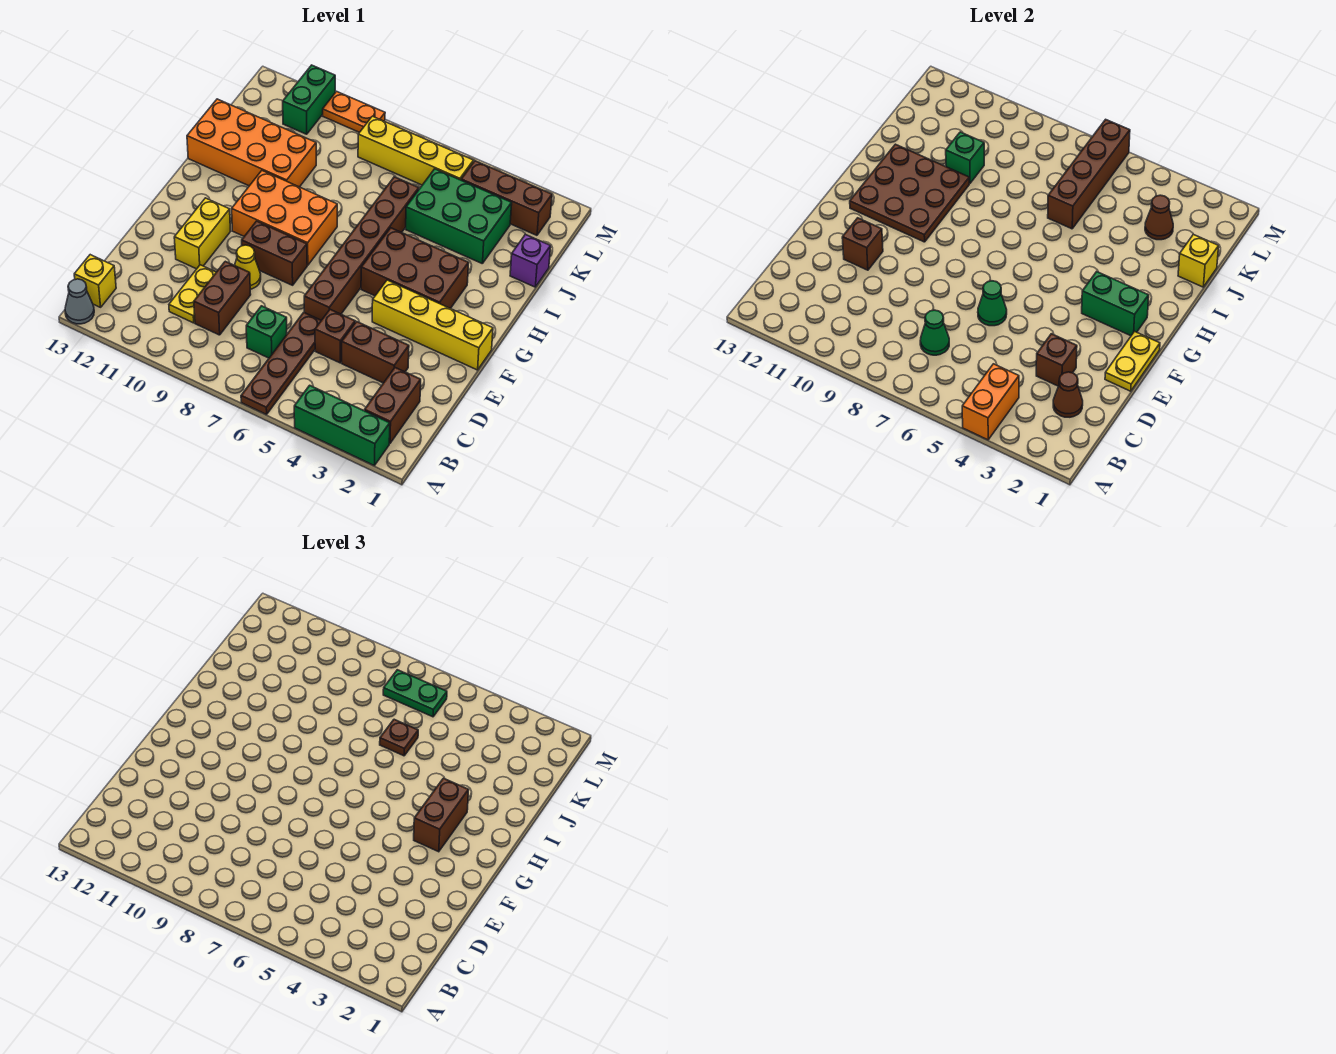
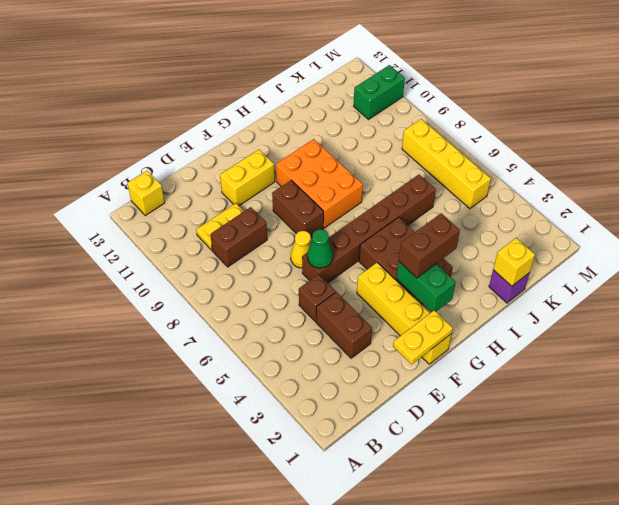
yellow 1x1 cone [291,231,311,268] -> yellow 1x1 cone moved to [235,245,261,289]
none -> green 1x3 brick [294,385,390,466]
none -> brown 1x4 plate [241,313,321,415]
none -> grey 1x1 cone [65,279,94,324]
none -> brown 1x2 brick [365,368,421,443]

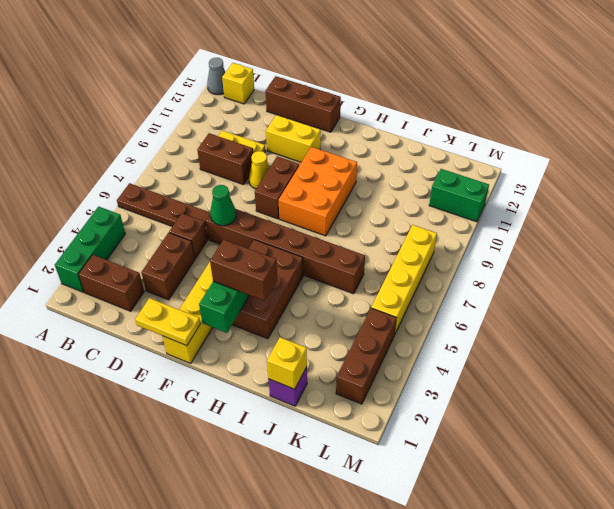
brown 1x3 brick [265,76,341,132] -> none
none -> green 1x1 brick [246,306,287,358]
none -> orange 2x4 brick [187,99,316,187]
none -> green 2x3 brick [406,169,512,264]
none -> orange 1x2 plate [323,91,385,132]

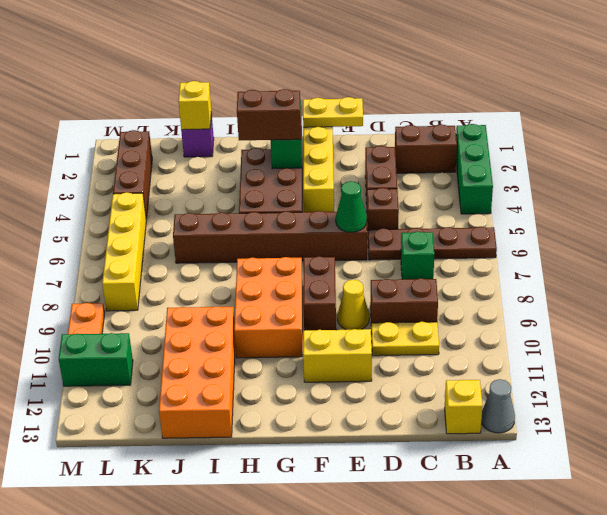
none -> green 2x3 brick [406,169,512,264]
none -> orange 1x2 brick [962,364,1019,440]
none -> brown 1x1 cone [1053,372,1083,417]
none -> green 1x1 cone [920,310,949,355]

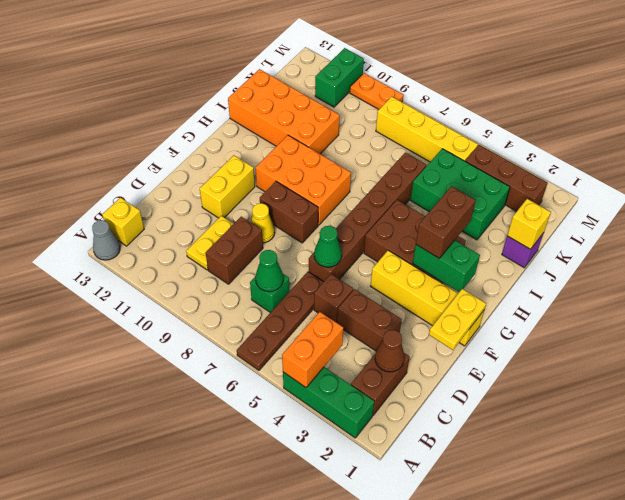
none -> brown 1x1 brick [1036,334,1077,386]
none -> brown 1x1 brick [842,218,883,270]
none -> brown 3x3 plate [850,144,969,242]
none -> brown 1x4 brick [1048,119,1130,229]

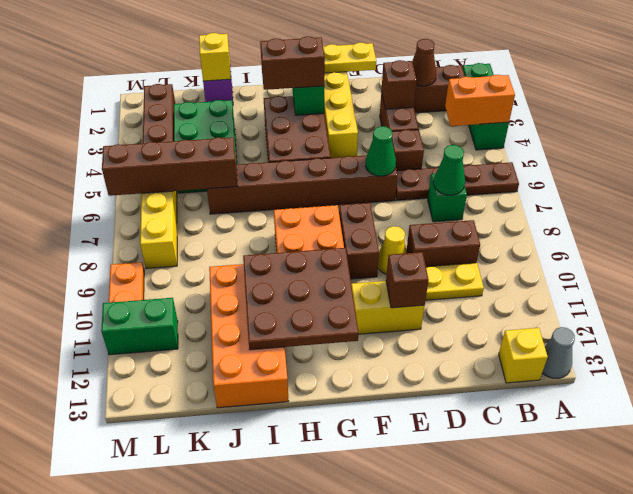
none -> green 1x1 brick [946,132,984,183]
none -> brown 1x1 cone [1145,195,1173,240]
none -> brown 1x1 plate [380,719,418,756]
none -> green 1x2 plate [383,670,447,717]

